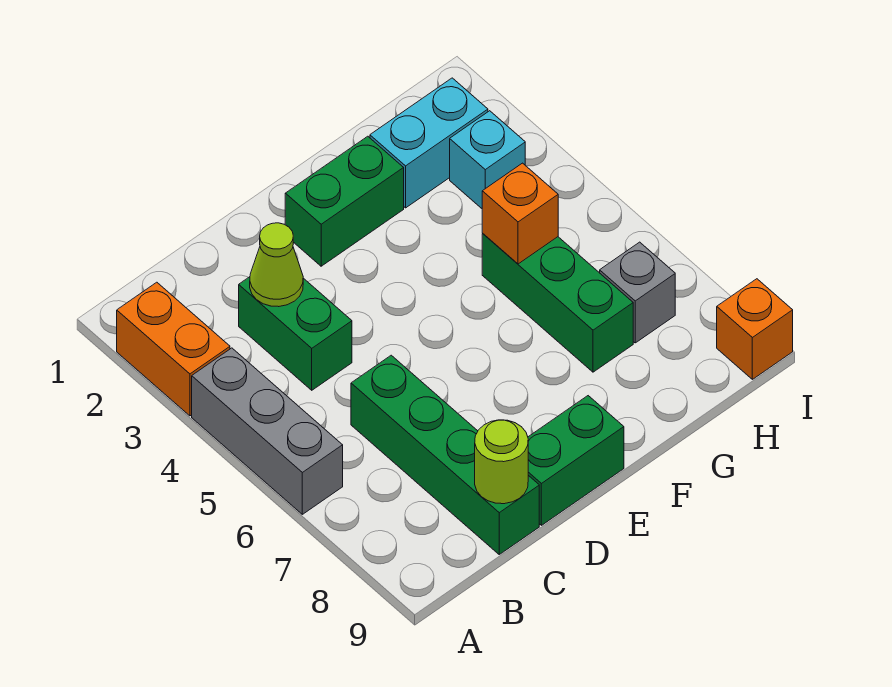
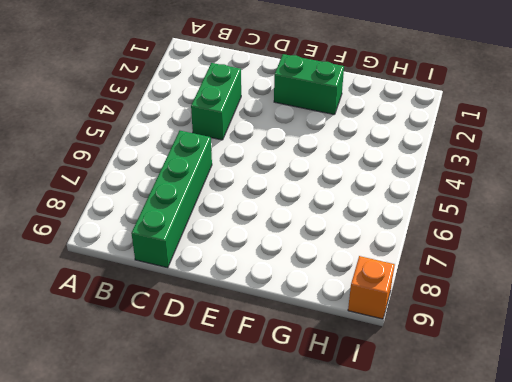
none -> orange 1x2 brick [117,282,230,416]
none -> grey 1x3 brick [192,348,343,514]
none -> green 1x2 brick [528,396,624,525]

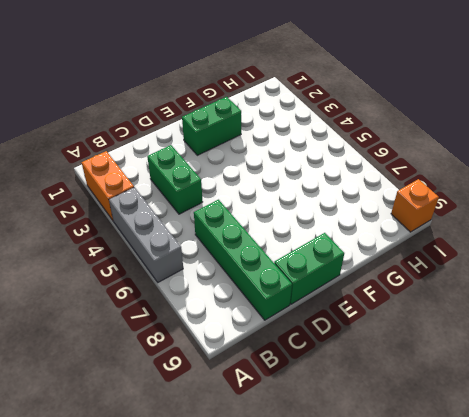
none -> cyan 1x2 brick [370,78,488,208]
none -> green 1x3 brick [482,234,633,372]
none -> cyan 1x1 brick [450,111,525,208]

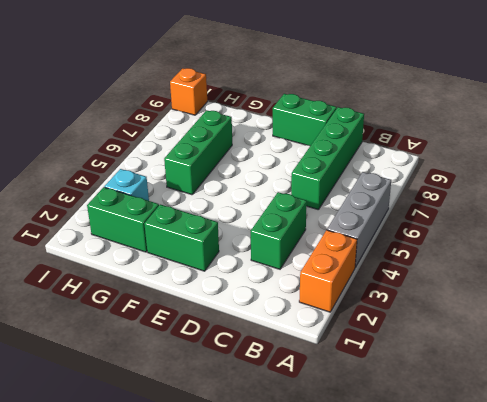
green 1x2 brick [87,187,159,252] -> cyan 1x2 brick [370,78,488,208]
none -> grey 1x1 brick [600,242,675,343]
none -> lime 1x1 cone [250,223,303,307]
none -> lime 1x1 round brick [475,420,528,504]

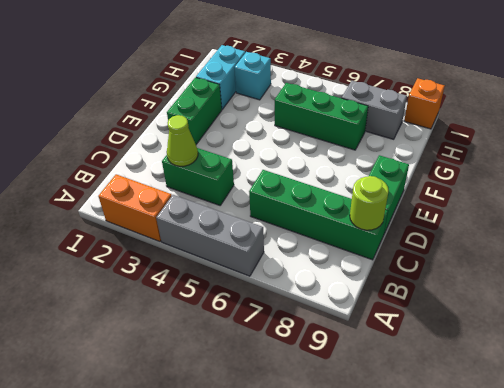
grey 1x2 brick [342,81,407,139] -> grey 1x1 brick [600,242,675,343]
none -> orange 1x1 brick [482,163,558,264]

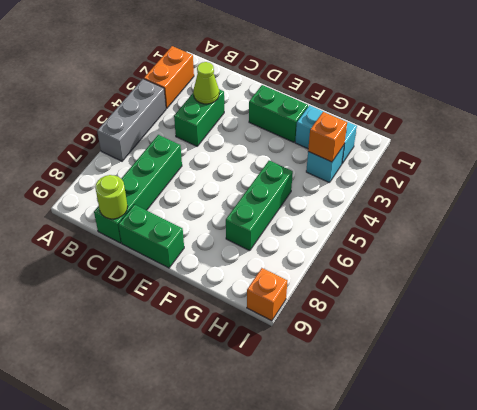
orange 1x1 brick [308,112,347,162] -> orange 1x1 brick moved to [482,163,558,264]
none -> grey 1x1 brick [600,242,675,343]

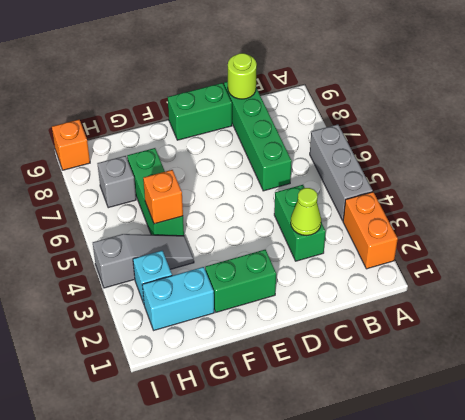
grey 1x3 slope [93,234,194,288] -> none

